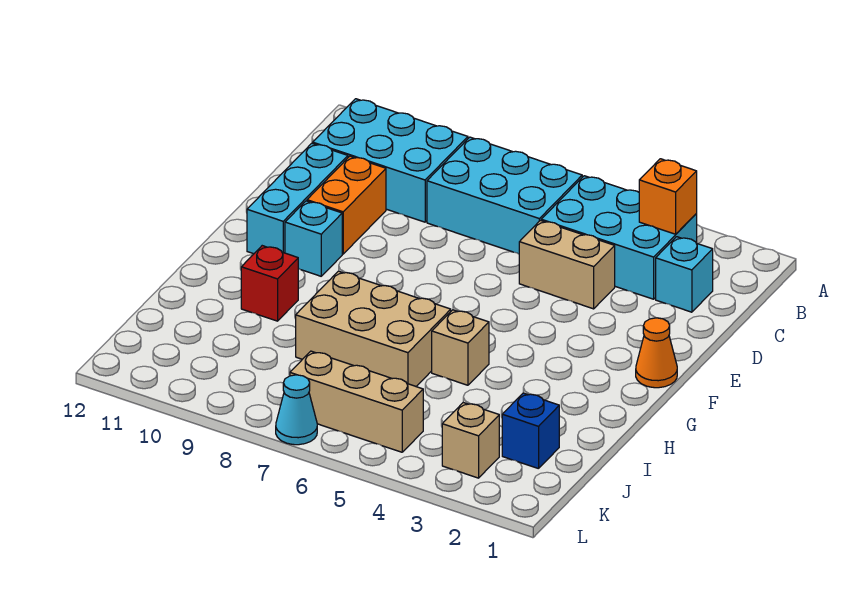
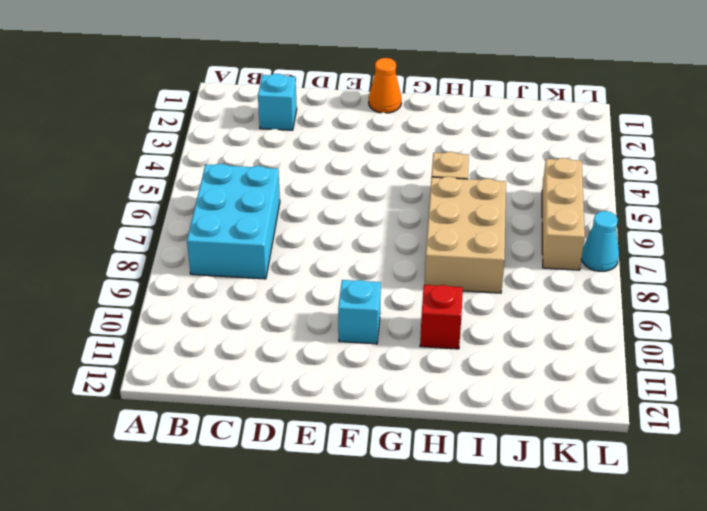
none -> cyan 2x3 brick [541,176,697,299]
none -> cyan 2x3 brick [313,99,468,222]
none -> tan 1x2 brick [519,220,615,309]

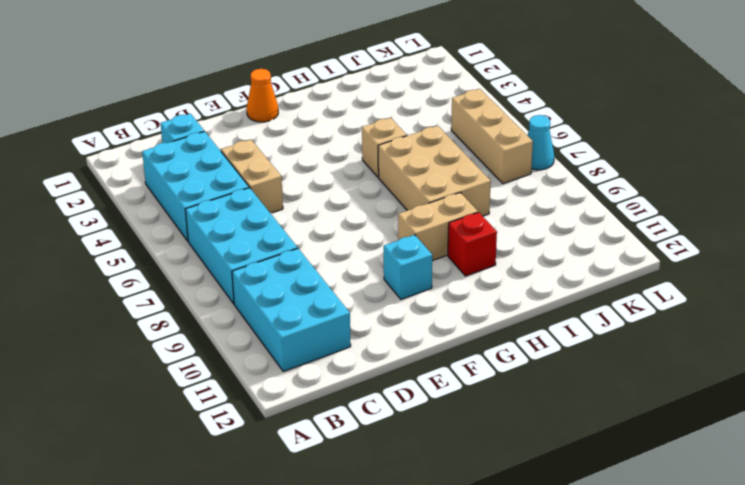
tan 1x2 brick [398,192,478,261] -> none
none -> orange 1x2 brick [307,156,386,254]
none -> cyan 1x3 brick [247,143,348,254]
none -> blue 1x1 brick [502,393,559,469]

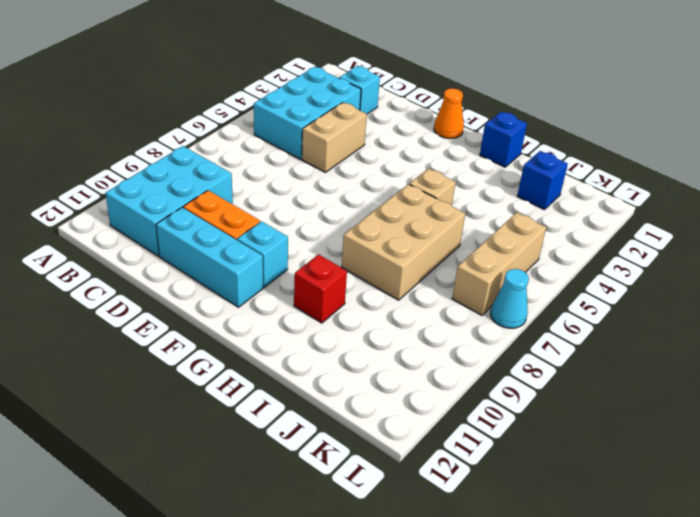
blue 1x1 brick [480,112,527,167] -> none
none -> cyan 2x3 brick [427,137,582,254]
none -> tan 1x1 brick [442,403,499,478]
none -> orange 1x1 brick [639,159,697,234]

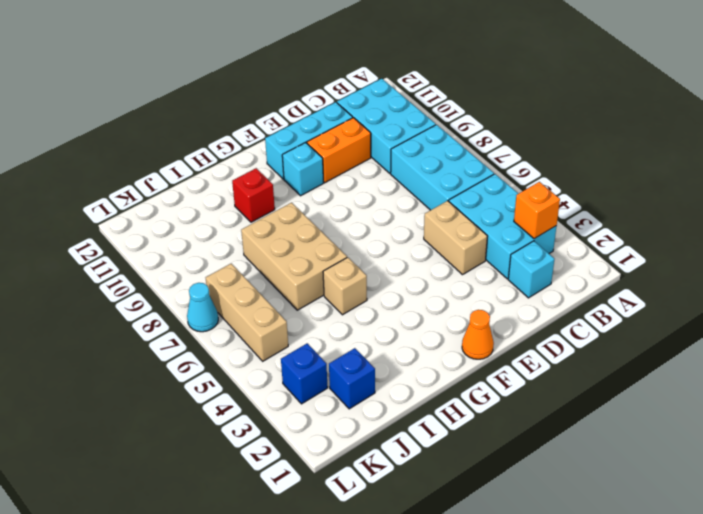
blue 1x1 brick [281,343,328,404] -> tan 1x1 brick [442,403,499,478]

